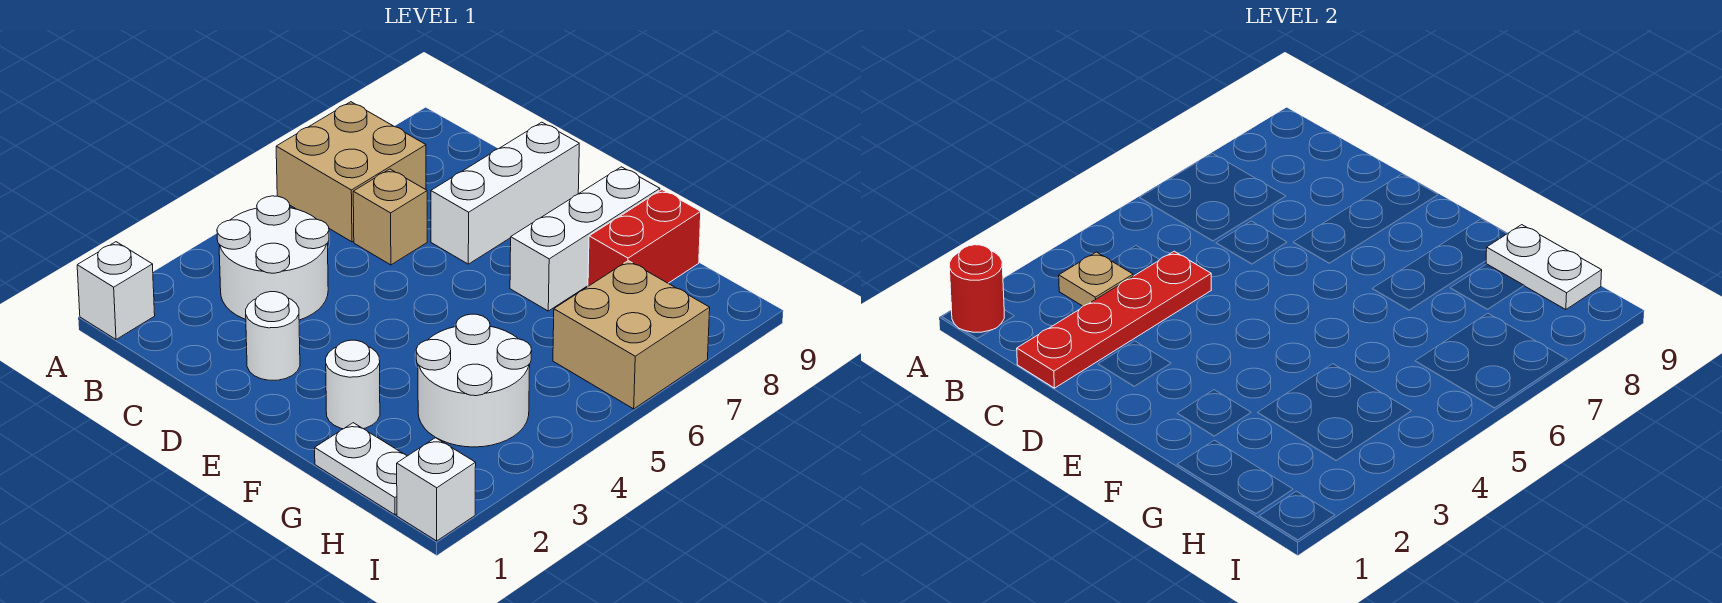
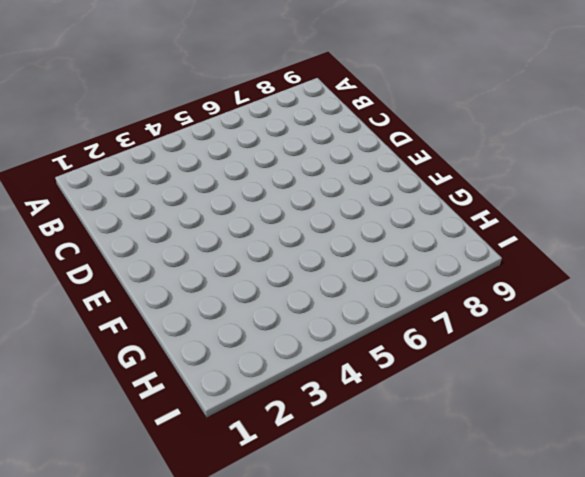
none -> white 1x1 brick [77,242,155,339]
none -> tan 2x2 brick [276,102,426,242]
none -> white 2x2 round brick [217,196,329,320]

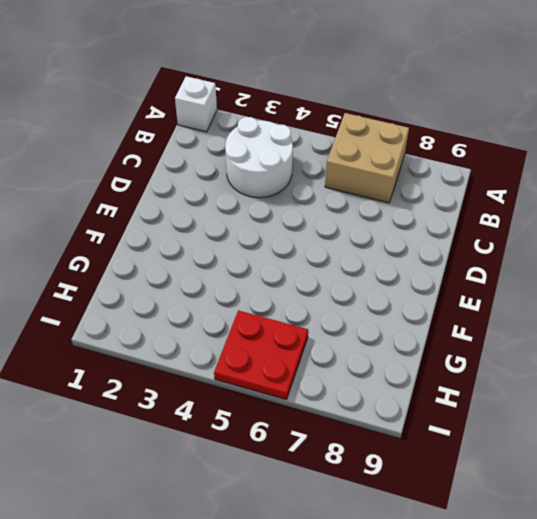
red 2x2 plate [214,310,308,399] -> tan 2x2 brick [553,261,710,409]
none -> tan 1x1 brick [353,169,427,265]
none -> white 1x1 round brick [246,292,300,380]
none -> white 1x3 brick [431,122,579,264]

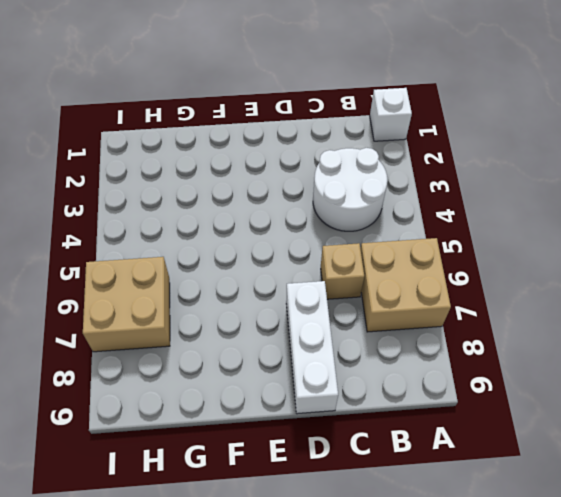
none -> white 1x1 round brick [246,292,300,380]
none -> white 1x1 round brick [326,340,380,429]
none -> white 1x3 brick [510,167,660,311]

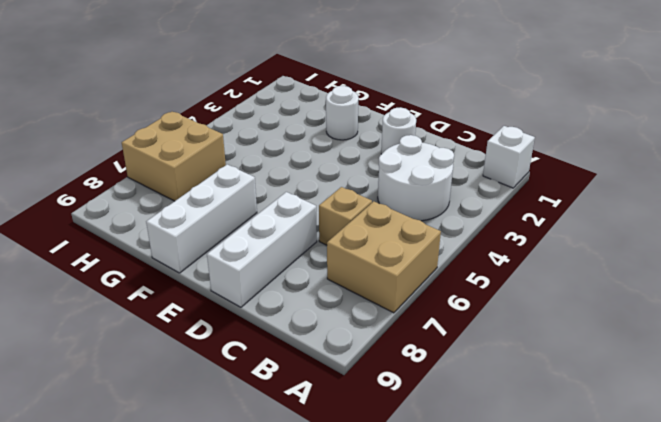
none -> white 1x2 plate [315,423,407,515]
none -> white 2x2 round brick [416,314,532,447]
none -> red 1x2 brick [588,190,701,286]

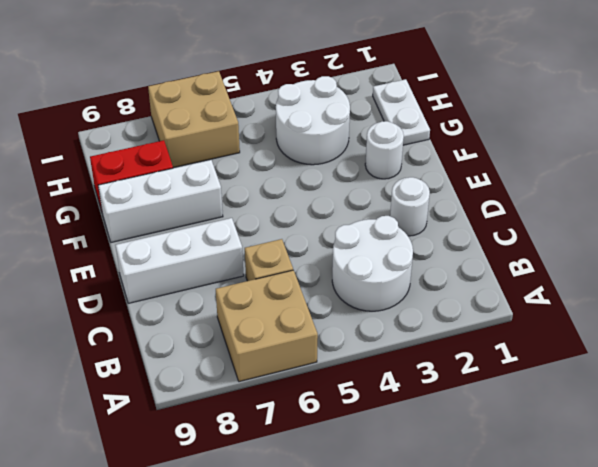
none -> white 1x1 brick [77,242,155,339]
none -> white 1x1 brick [397,438,476,541]
none -> red 1x1 round brick [949,245,1004,332]

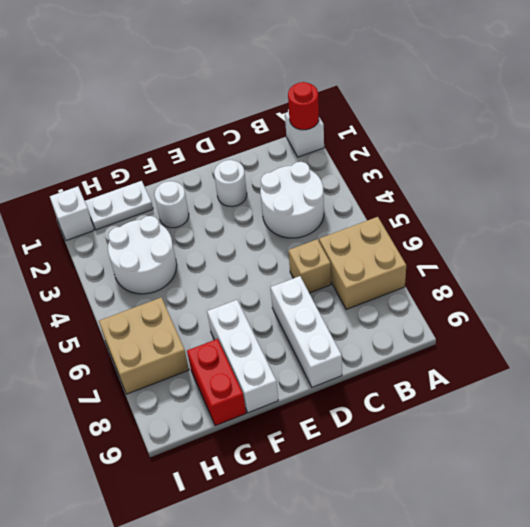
none -> tan 1x1 plate [1059,252,1133,306]
none -> red 1x4 plate [1017,251,1211,388]
none -> white 1x2 plate [1486,225,1602,310]

